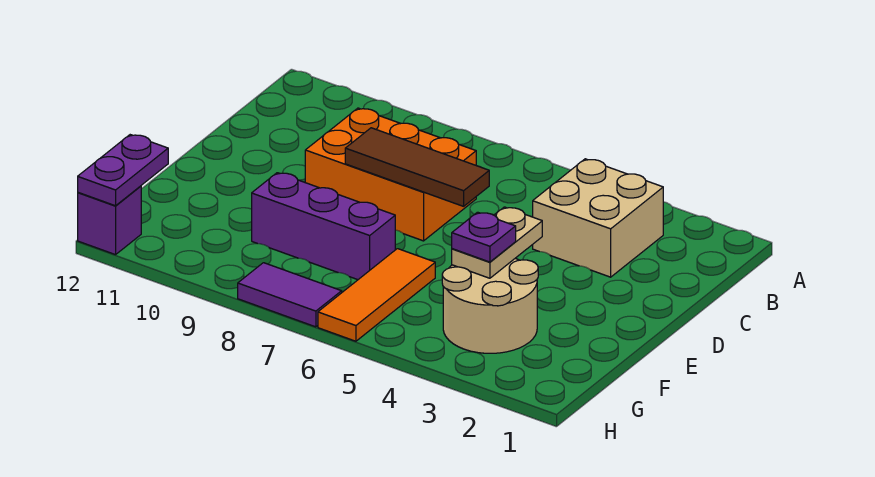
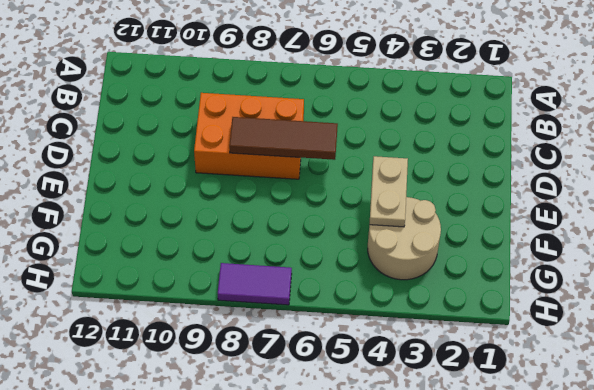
none -> tan 2x2 brick [533,159,663,277]
none -> orange 1x3 tile [318,249,435,341]

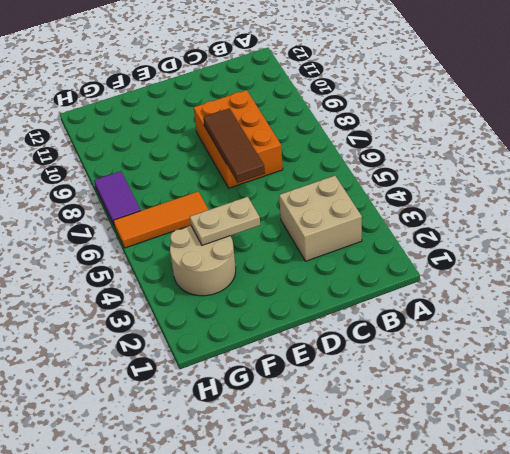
none -> purple 1x3 brick [252,173,395,280]
none -> purple 1x1 brick [78,186,141,255]

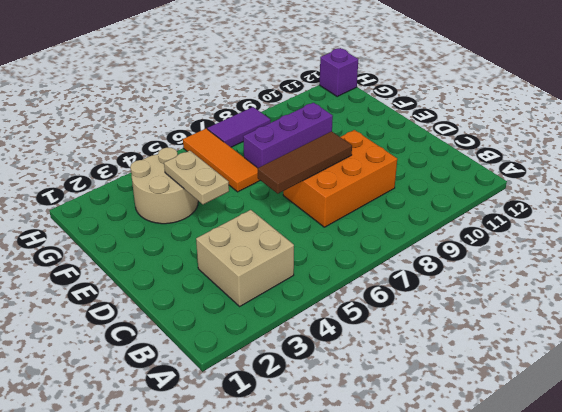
none -> purple 1x2 plate [78,135,168,206]
none -> purple 1x1 plate [452,212,516,262]

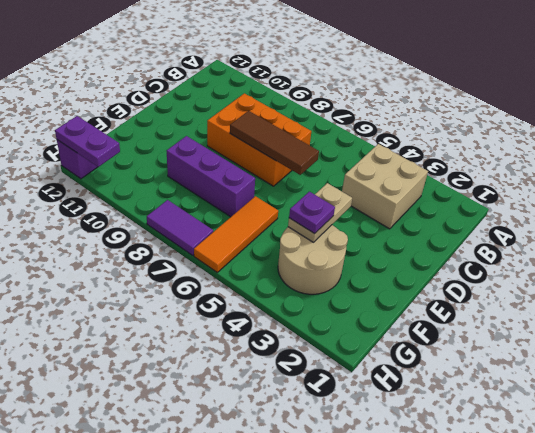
purple 1x2 plate [55,116,120,167] -> purple 1x2 plate turned to [78,135,168,206]

